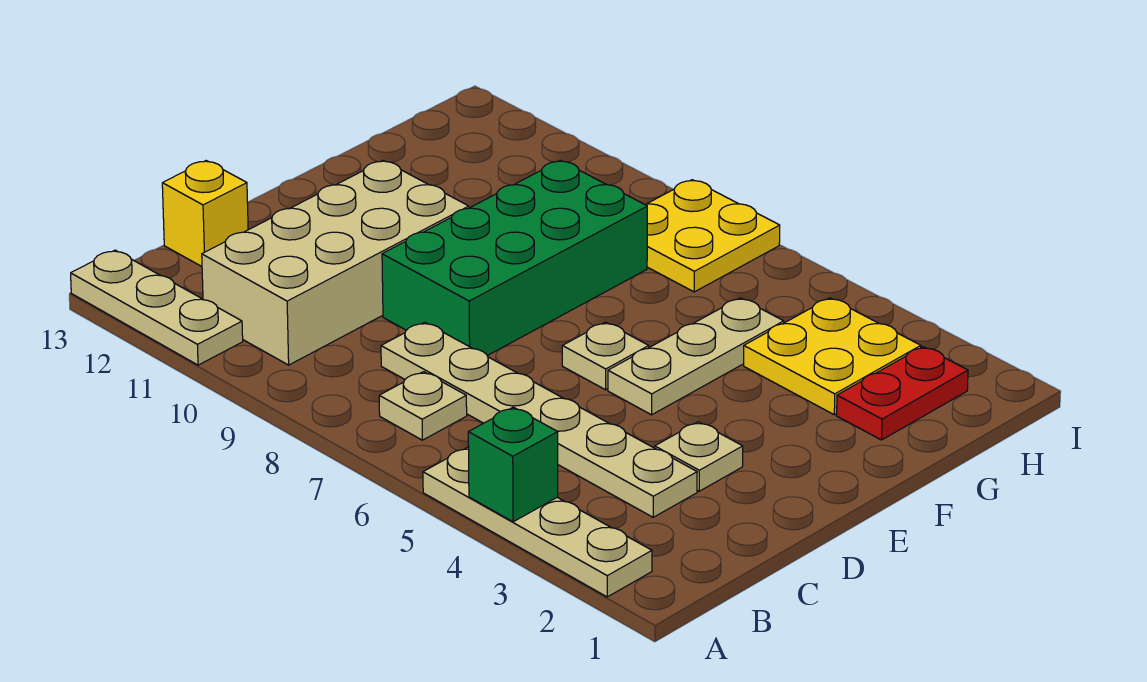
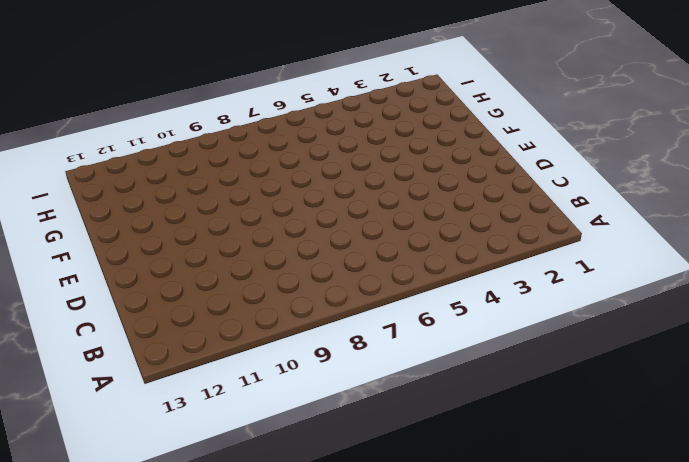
none -> tan 1x4 plate [423,447,652,597]
none -> tan 1x3 plate [71,250,243,365]
none -> tan 1x1 plate [379,372,467,440]

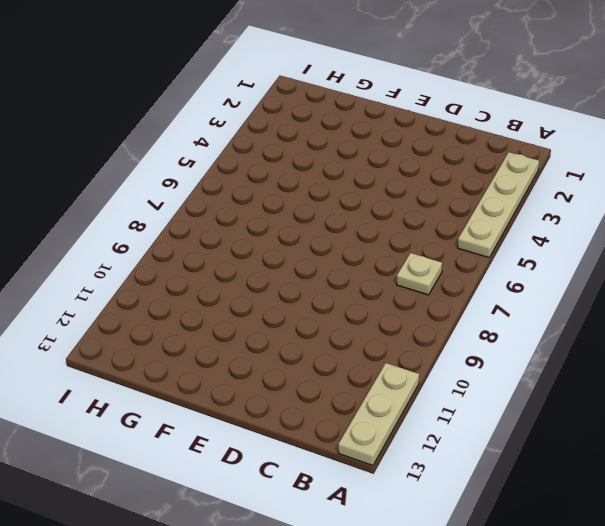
none -> tan 2x4 brick [202,160,469,365]
none -> tan 1x6 plate [381,322,697,517]
none -> yellow 1x1 brick [162,161,248,267]

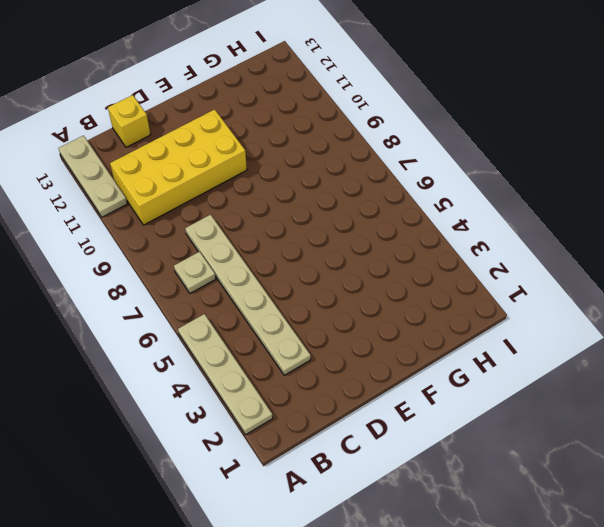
yellow 2x4 brick [110,109,247,225] -> tan 2x4 brick [202,160,469,365]
none -> tan 1x1 plate [655,422,743,491]
none -> green 2x4 brick [382,160,647,356]
none -> tan 1x3 plate [608,298,784,415]

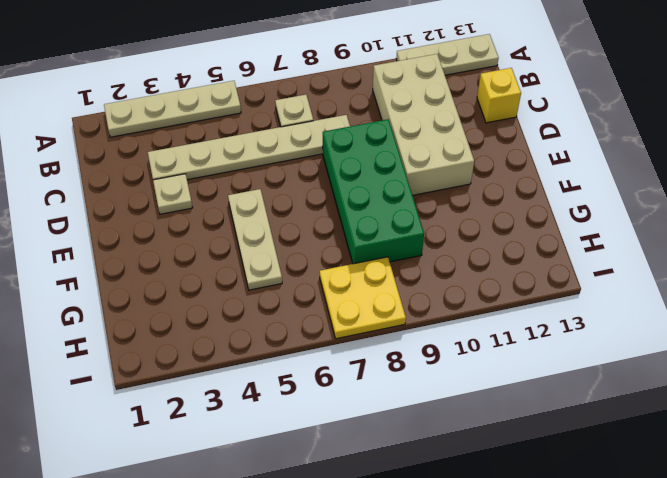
none -> tan 1x1 plate [562,322,649,390]
none -> red 1x2 plate [837,347,968,440]
none -> yellow 2x2 plate [744,298,921,415]

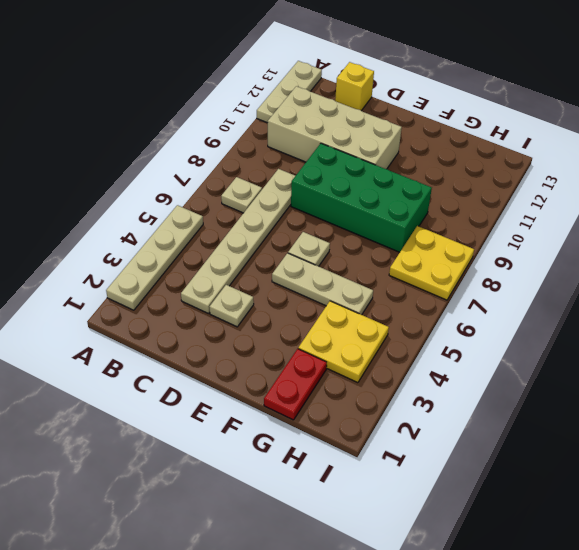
red 1x2 plate [264,349,327,420] -> red 1x2 plate turned to [837,347,968,440]
none -> green 1x1 brick [468,407,558,522]

